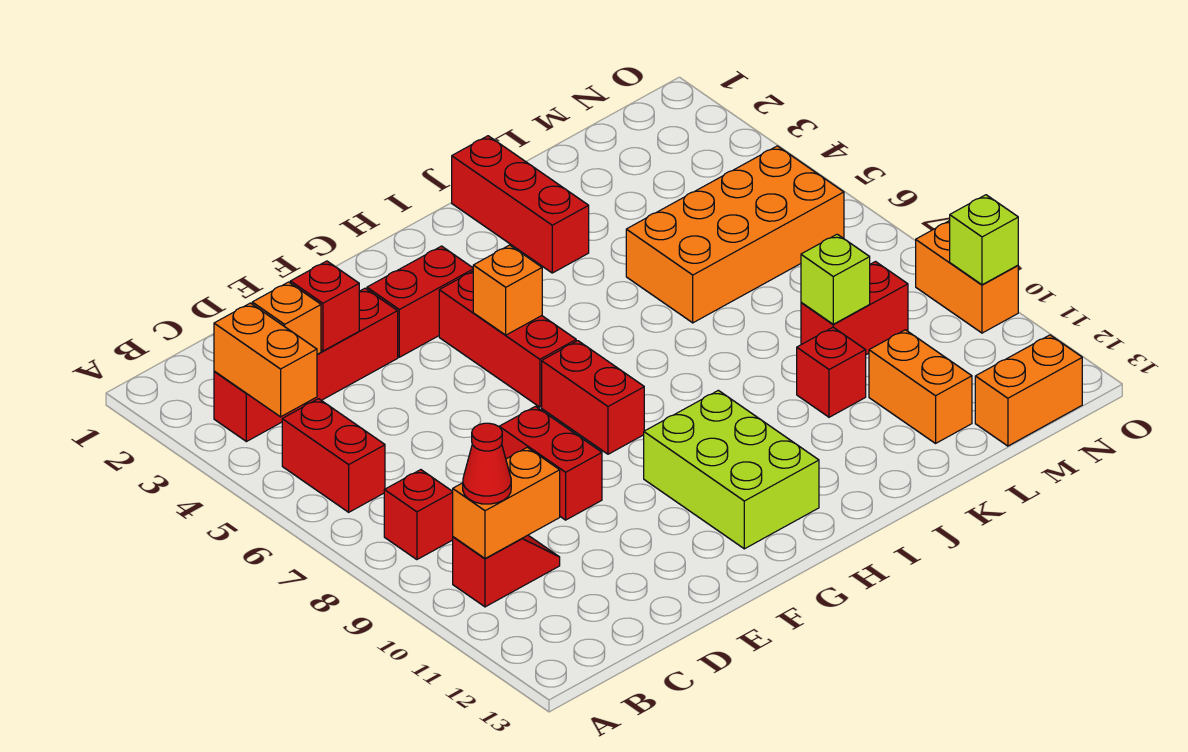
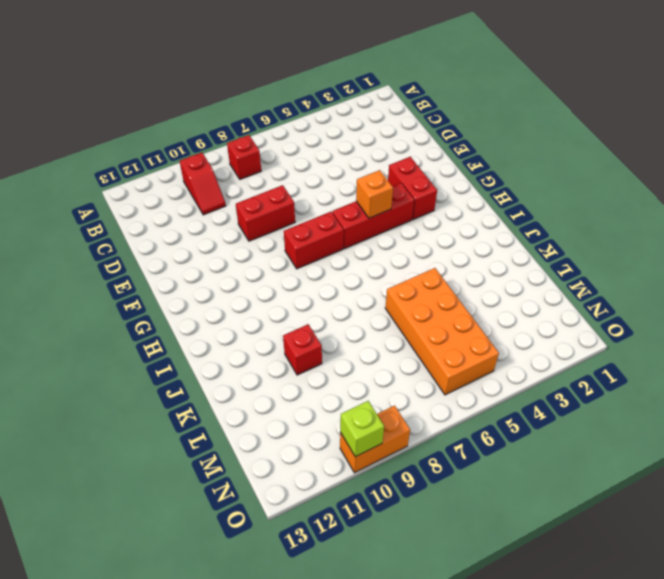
none -> red 1x4 brick [214,288,398,442]
none -> red 1x2 brick [282,399,385,512]
none -> lime 2x3 brick [644,390,819,549]

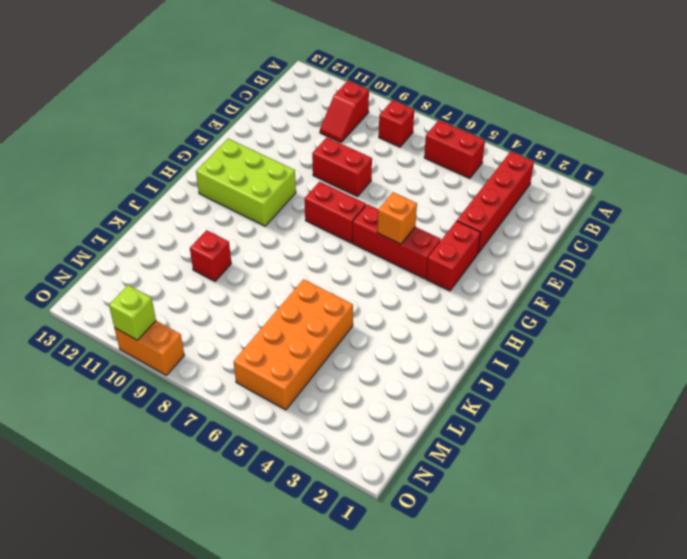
none -> red 1x3 brick [452,136,589,273]
none -> red 1x2 brick [801,262,908,355]
none -> orange 1x2 brick [869,330,972,443]

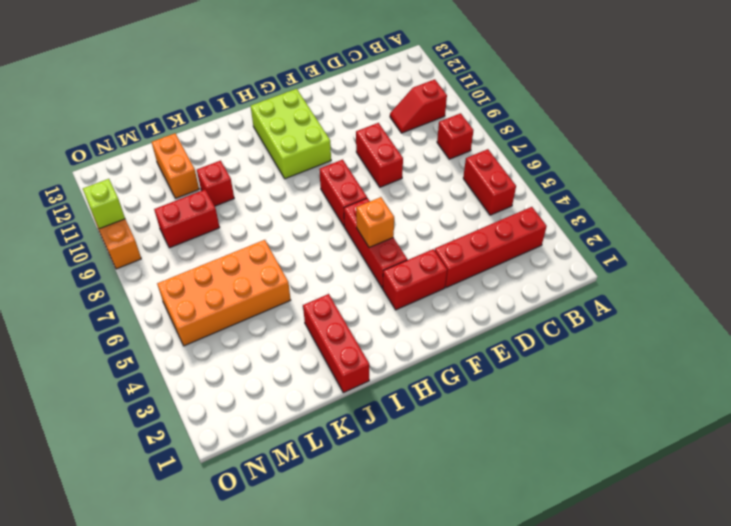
none -> orange 1x2 brick [975,335,1082,446]
none -> orange 1x2 brick [214,303,317,417]
none -> orange 1x2 brick [453,447,560,559]

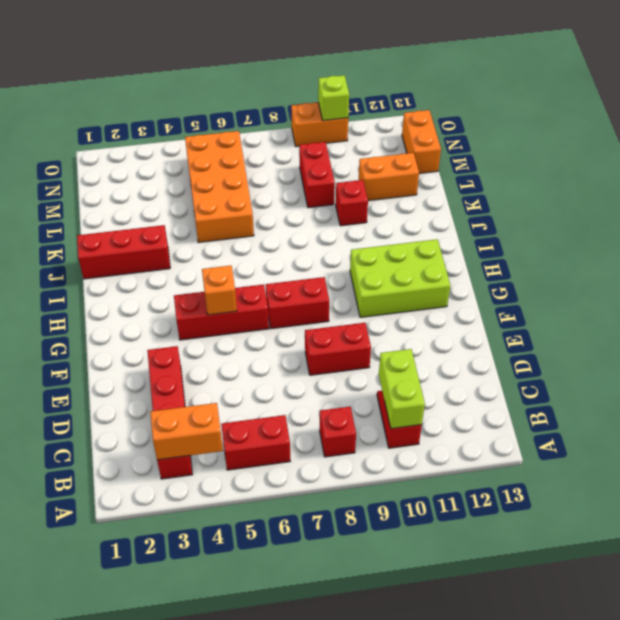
lime 1x2 brick [379,349,425,429] -> orange 1x2 brick [453,447,560,559]
none -> red 1x2 brick [367,246,473,357]
none -> orange 1x1 brick [252,282,321,354]
none -> red 1x1 brick [290,261,359,351]

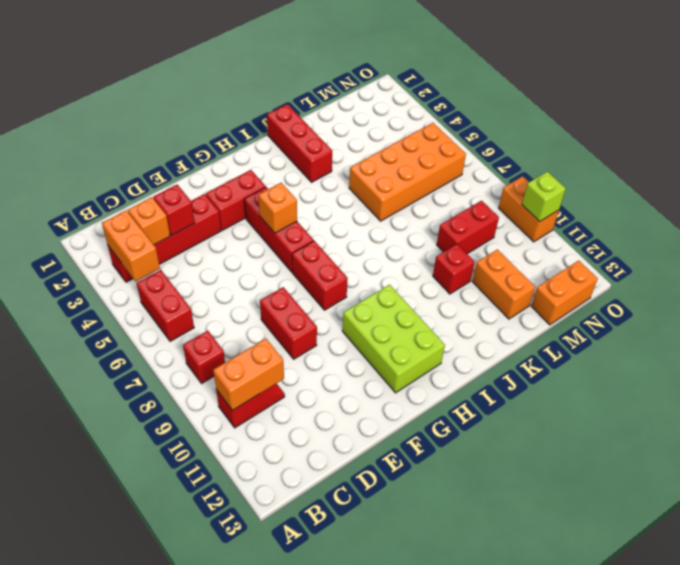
none -> lime 1x1 brick [801,234,870,324]
none -> red 1x1 cone [463,423,511,504]

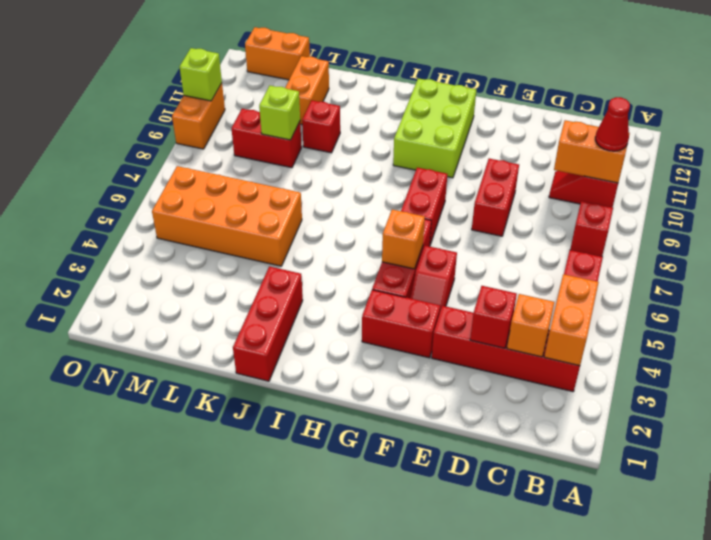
red 1x2 slope [410,246,457,311] -> none

